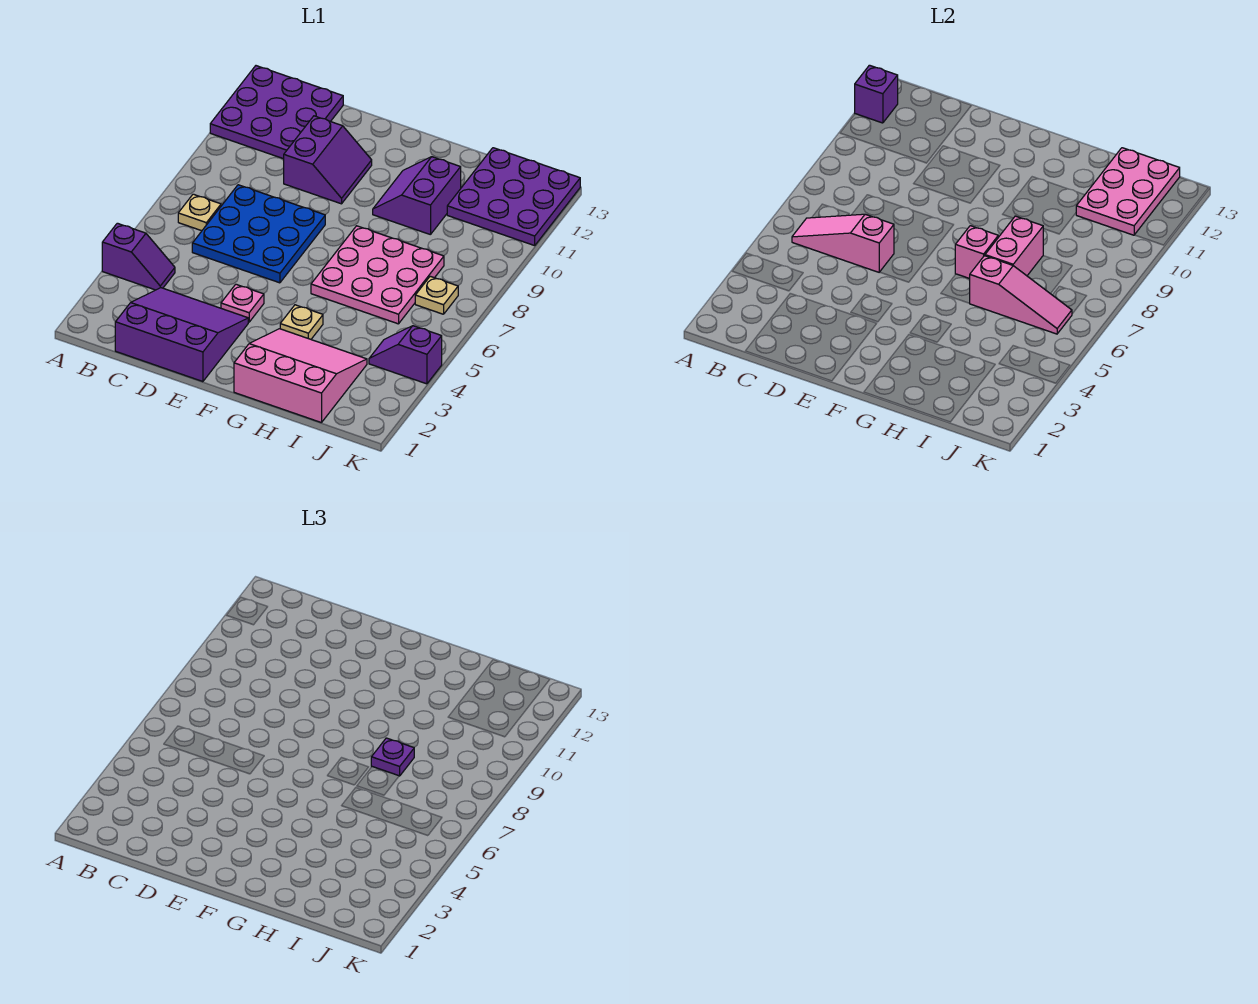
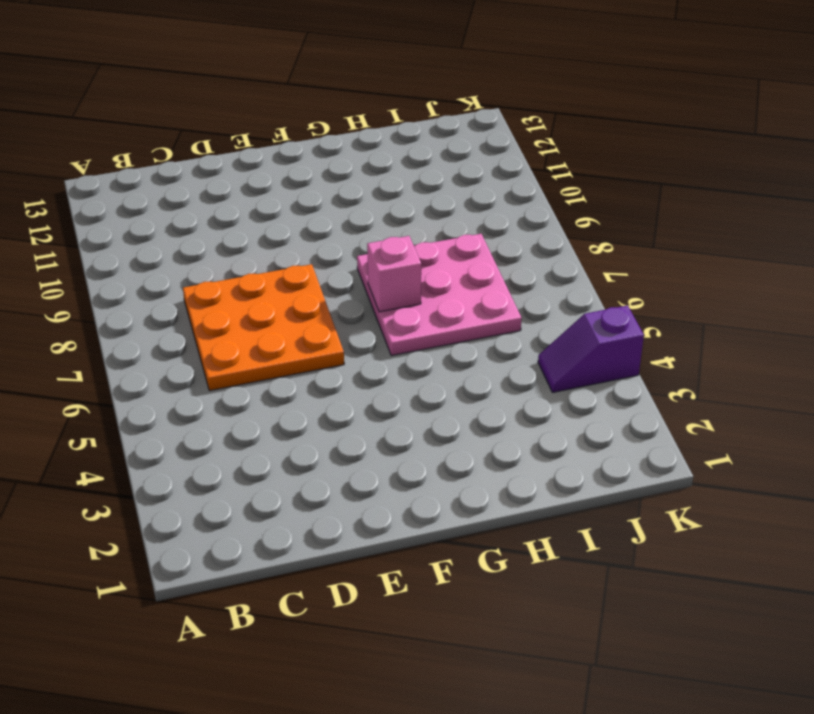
orange 3x3 plate [183,264,344,391] -> blue 3x3 plate [192,185,325,283]
none -> purple 1x2 slope [102,223,175,290]
none -> purple 3x3 plate [210,66,343,159]
none -> tan 1x1 plate [178,194,221,231]

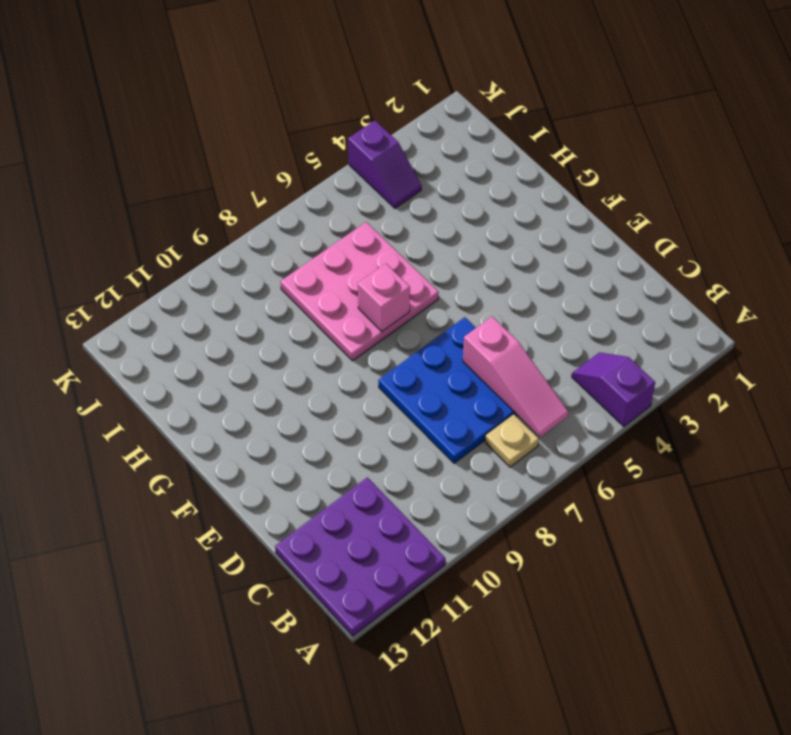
none -> purple 3x3 slope [115,288,248,382]
none -> purple 2x2 slope [284,116,372,204]
none -> pink 1x1 plate [221,284,264,322]

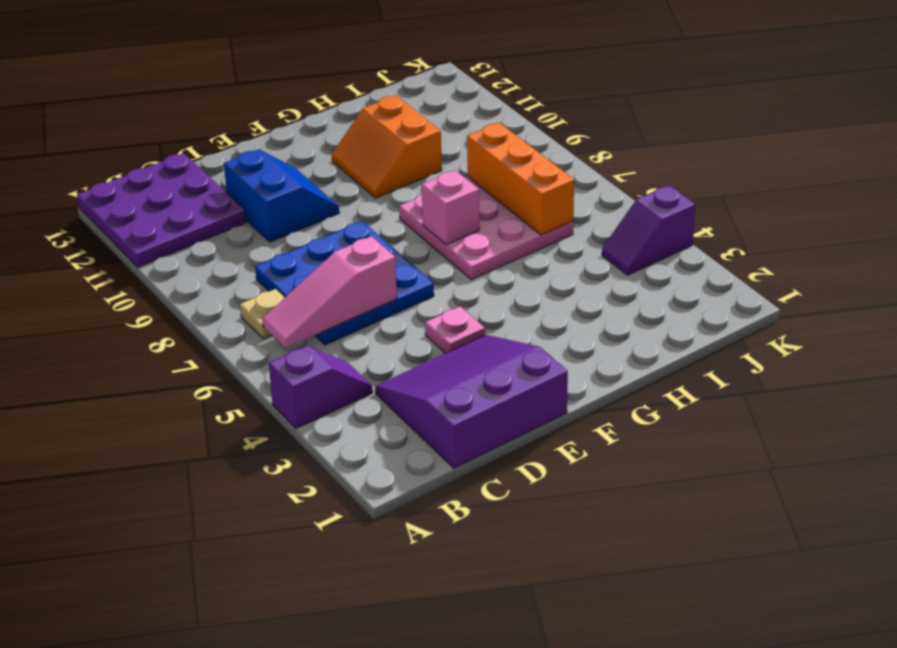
blue 2x2 slope [224,149,339,242] -> purple 2x2 slope [284,116,372,204]
orange 2x2 slope [332,95,442,198] -> purple 2x2 slope [373,157,461,235]
orange 1x3 brick [467,123,574,235] -> pink 1x3 slope [970,256,1072,334]
none -> pink 3x3 slope [234,329,367,423]
none -> tan 1x1 plate [280,305,323,339]
none -> purple 3x3 plate [447,148,580,246]

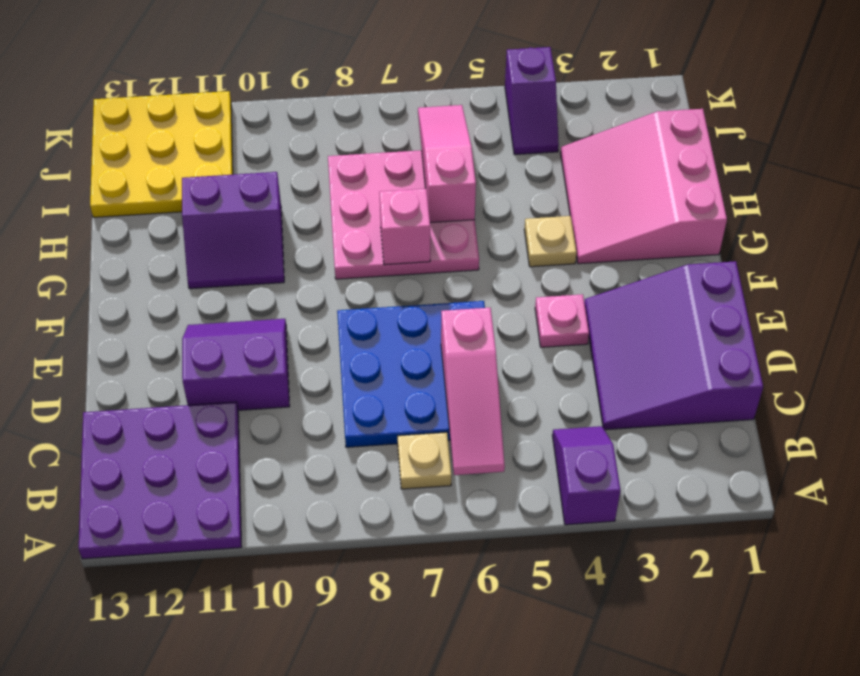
yellow 3x3 plate [90,91,233,217] -> purple 3x3 plate [447,148,580,246]
none -> tan 1x1 plate [415,276,458,314]
none -> purple 1x1 brick [855,65,898,123]
none -> pink 1x2 brick [985,216,1043,276]

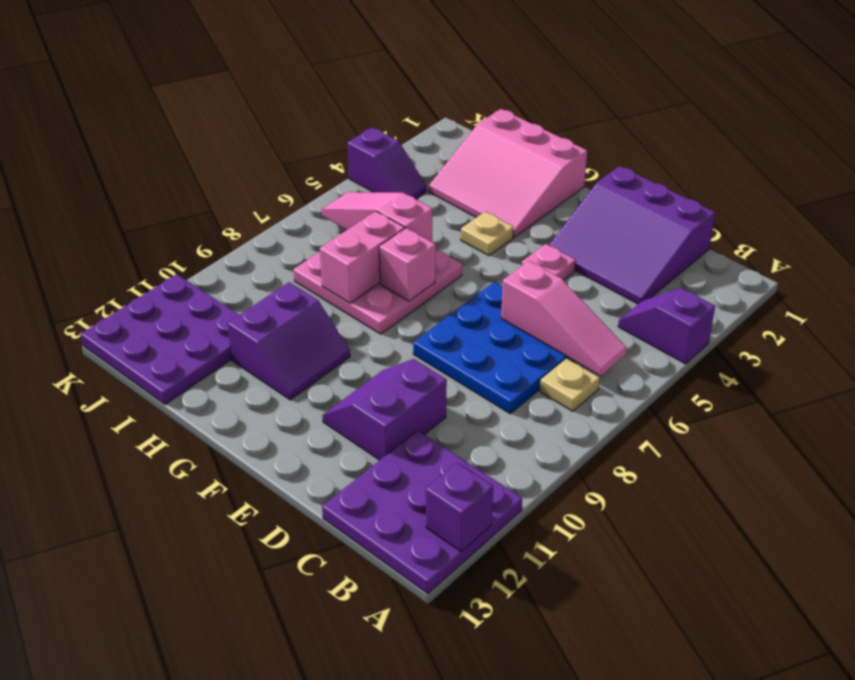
none -> tan 1x1 plate [415,276,458,314]
none -> pink 2x3 plate [1076,148,1180,235]
none -> purple 1x1 plate [371,738,414,776]

